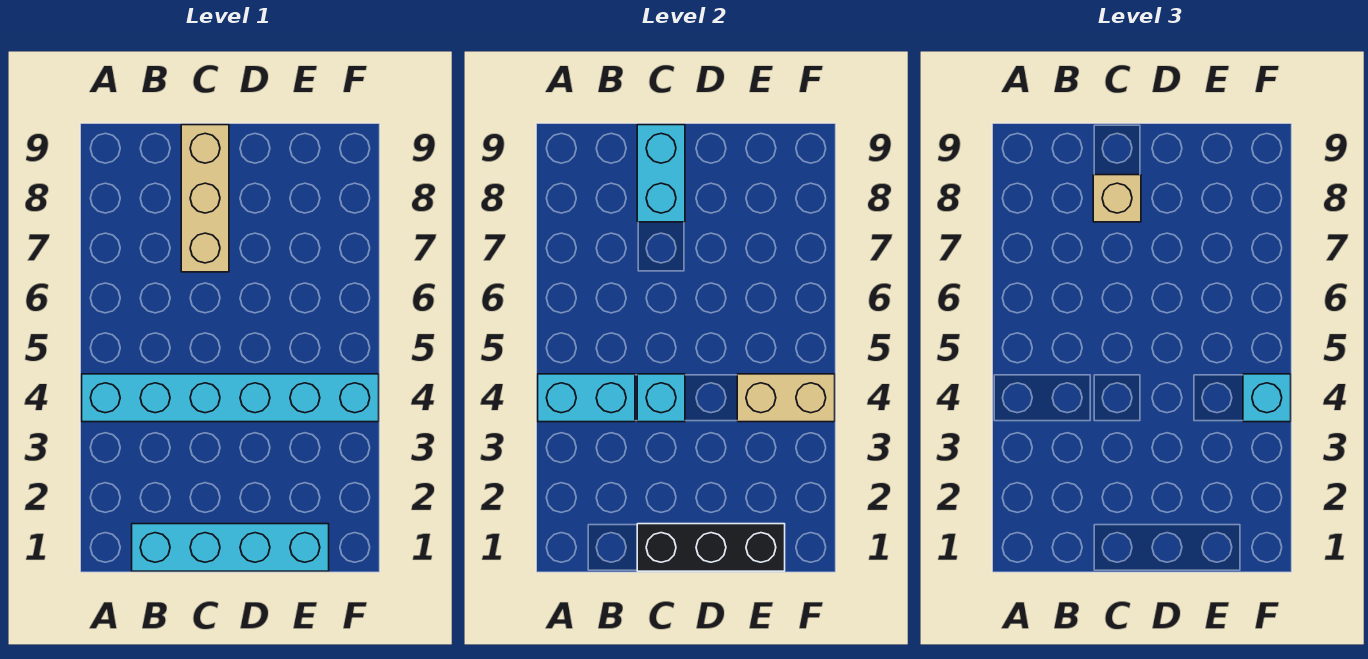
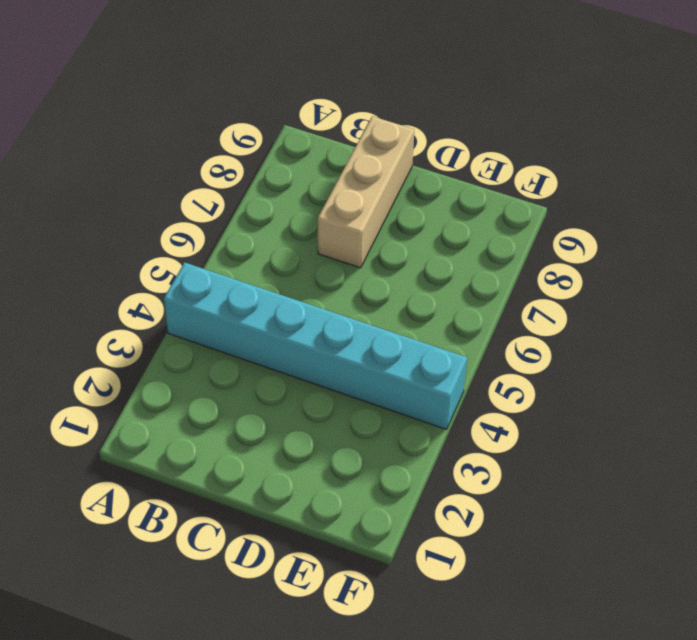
none -> cyan 1x4 brick [132,524,329,571]
none -> cyan 1x2 brick [538,374,635,422]

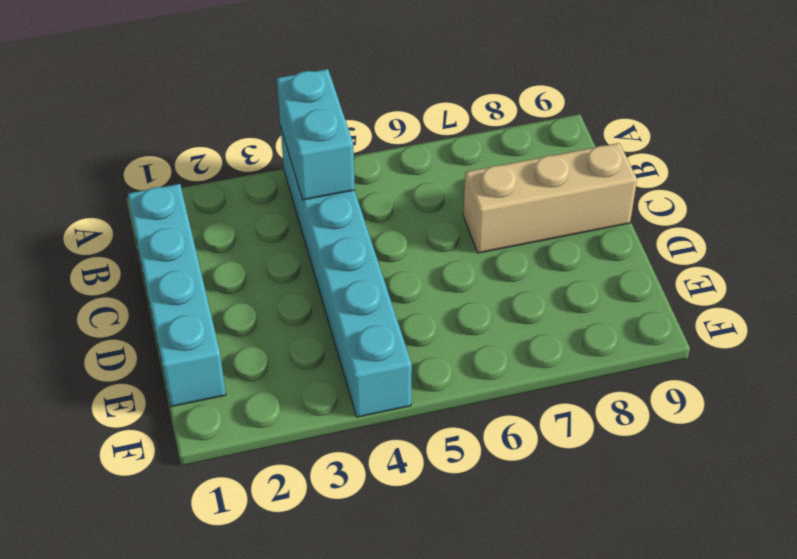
none -> black 1x3 brick [637,524,785,571]
none -> cyan 1x1 brick [637,374,685,422]

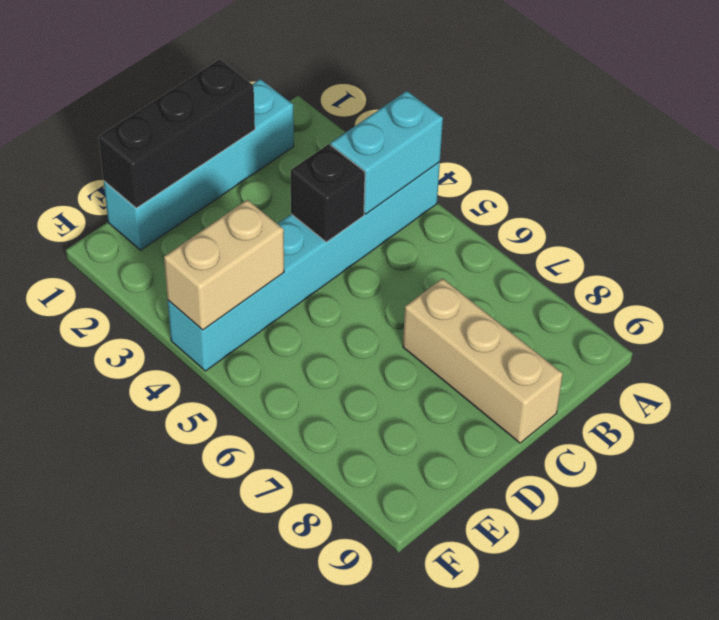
black 1x1 brick [291,144,365,242] -> cyan 1x1 brick [637,374,685,422]
none -> cyan 1x2 brick [637,125,685,222]
none -> tan 1x1 brick [1093,175,1141,222]

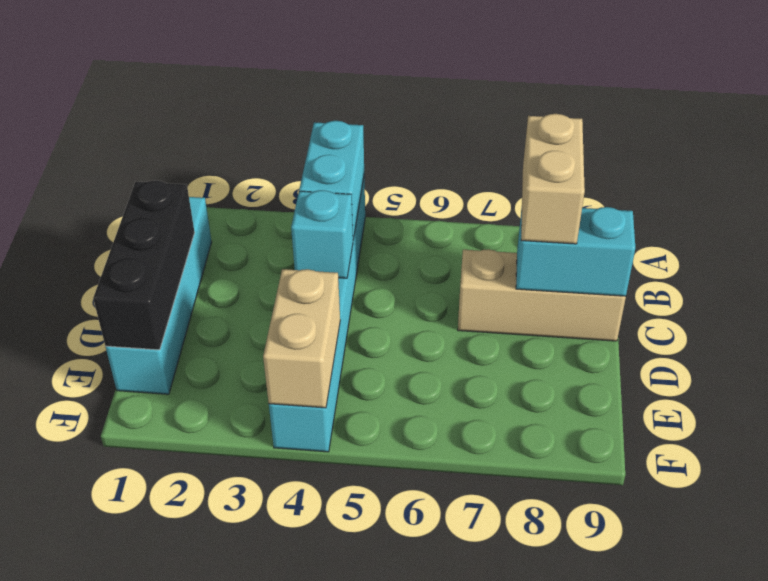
tan 1x2 brick [521,114,585,244] -> tan 1x1 brick [1093,175,1141,222]
none -> cyan 1x1 brick [1243,374,1291,422]

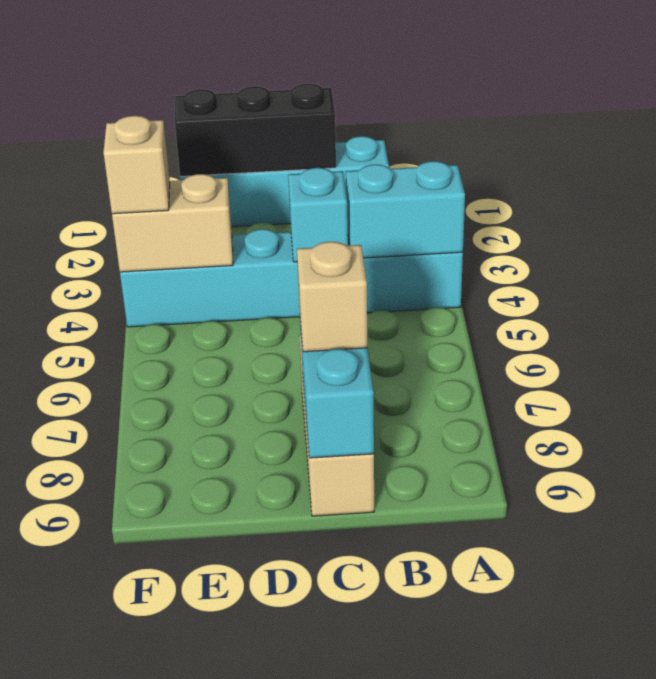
tan 1x1 brick [103,116,170,214] -> cyan 1x1 brick [1243,374,1291,422]

